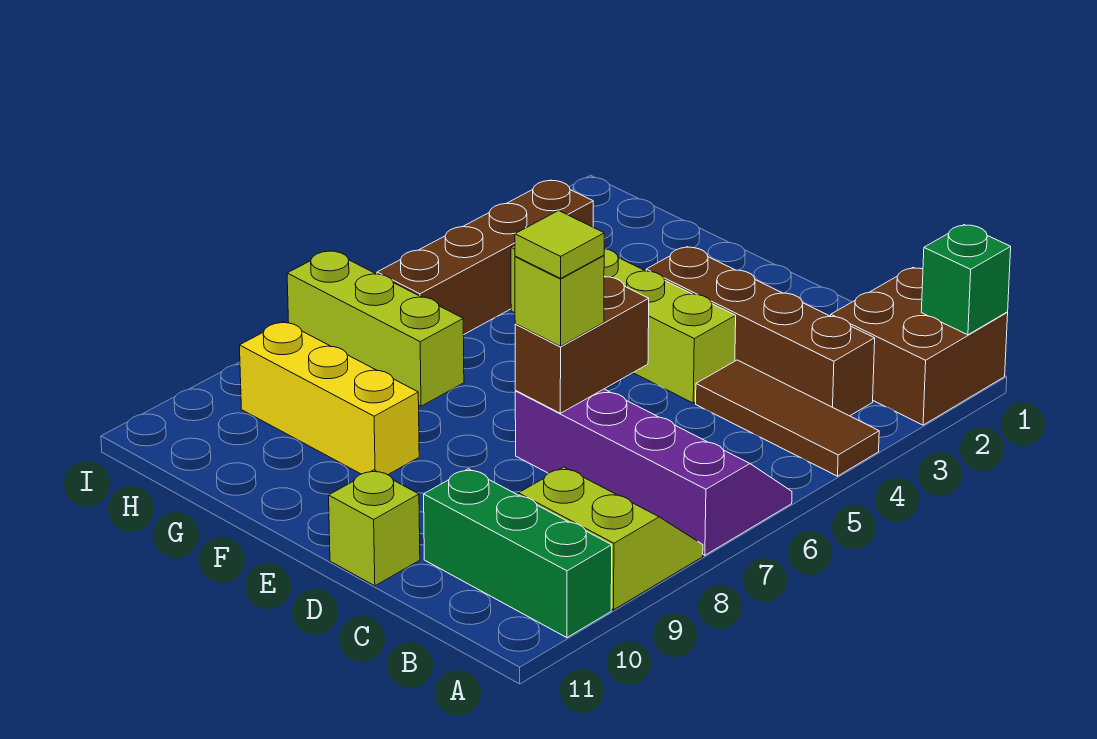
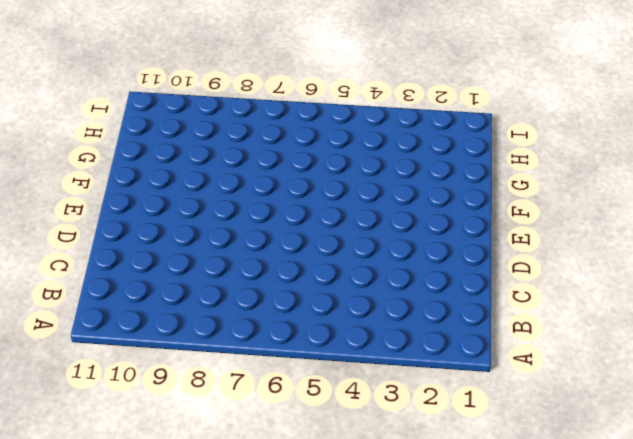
none -> brown 2x2 brick [831,268,1008,425]
none -> brown 1x3 tile [696,360,879,476]
none -> purple 2x4 slope [515,389,792,555]

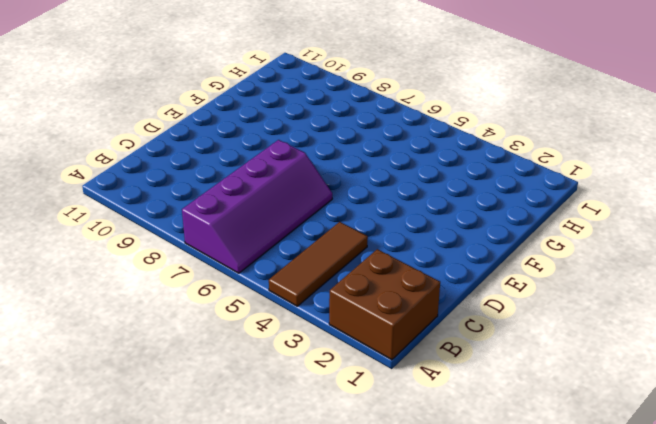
none -> lime 2x2 slope [519,467,703,610]
none -> green 1x3 brick [424,469,612,638]
none -> brown 1x4 brick [646,247,875,416]

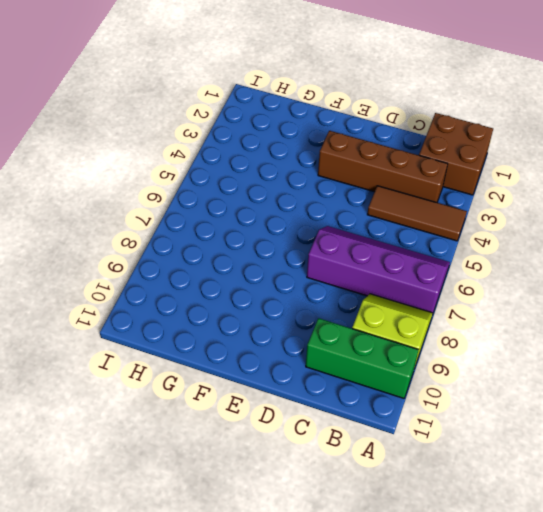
none -> lime 1x4 brick [511,245,736,403]
none -> lime 1x1 brick [329,470,420,586]
none -> yellow 1x3 brick [239,322,419,475]

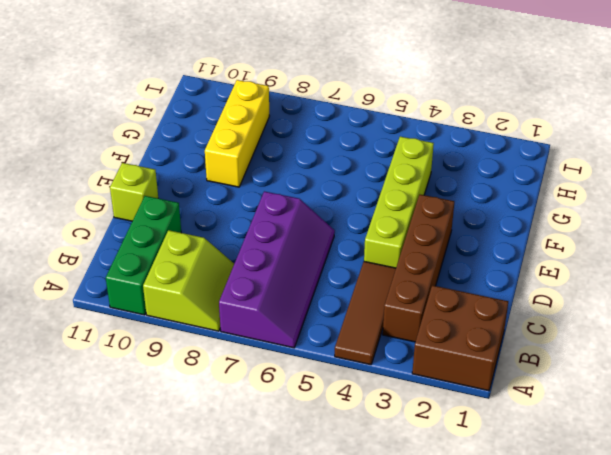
none -> lime 1x3 brick [287,251,464,406]
none -> brown 1x4 brick [377,180,593,335]
none -> green 1x1 brick [921,225,1011,335]

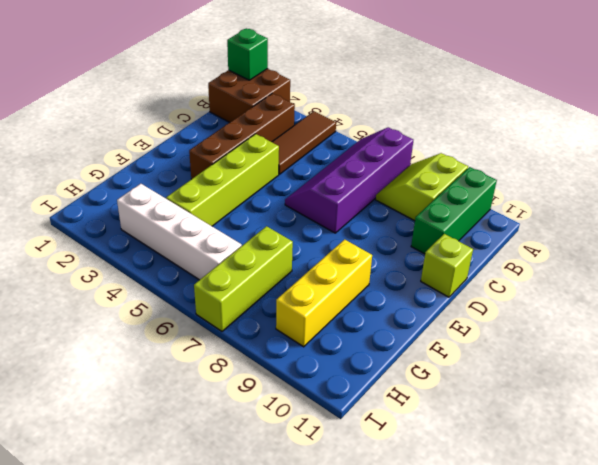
white 1x4 brick [117,184,242,280] -> brown 1x4 brick [377,180,593,335]
none -> brown 1x2 brick [515,276,649,413]
none -> lime 1x1 brick [515,255,604,346]
none -> lime 1x1 tile [515,210,604,278]

